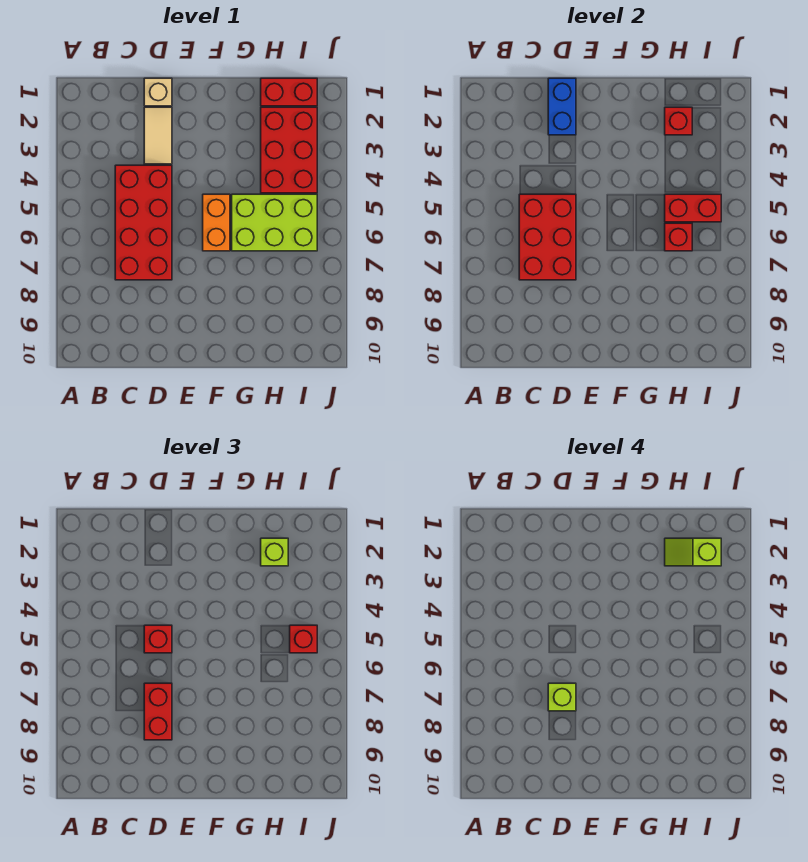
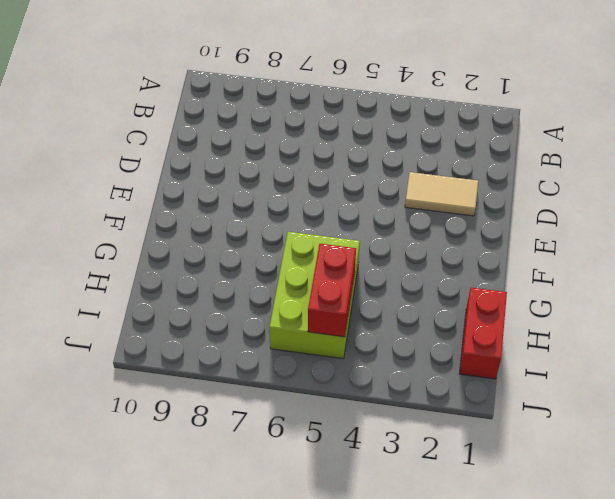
none -> red 2x4 brick [115,165,172,280]
none -> tan 1x1 brick [144,78,172,106]
none -> orange 1x2 brick [203,194,230,251]

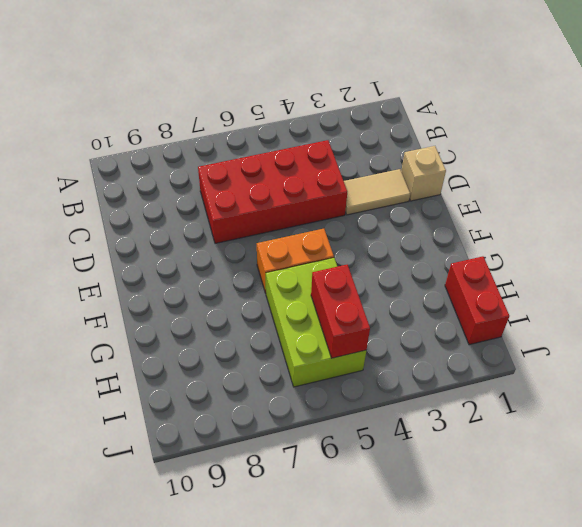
none -> red 2x3 brick [261,107,317,193]
none -> red 2x3 brick [519,194,576,280]
none -> blue 1x2 brick [548,78,576,135]

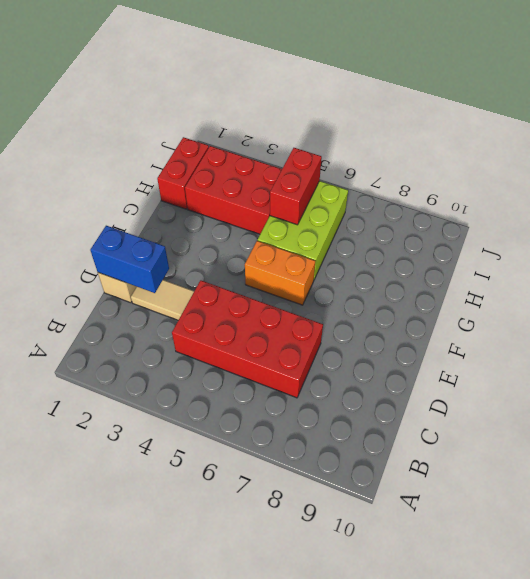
none -> red 2x3 brick [519,194,576,280]
none -> red 1x1 brick [665,107,692,135]
none -> red 1x1 brick [665,223,692,251]

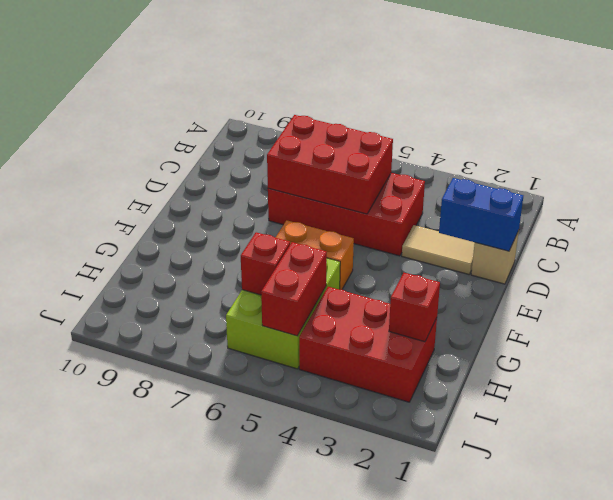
none -> red 1x2 brick [261,78,317,106]
none -> red 1x1 brick [144,625,172,653]
none -> red 1x2 brick [144,683,172,740]

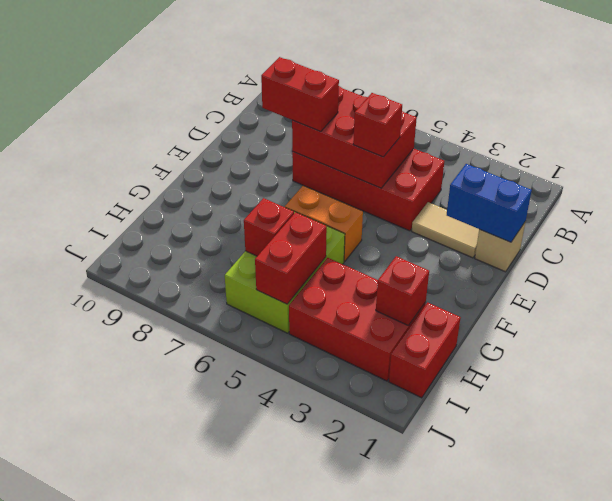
none -> lime 1x1 brick [261,538,288,566]
none -> red 1x1 brick [290,625,317,653]
none -> lime 1x1 brick [548,683,576,711]

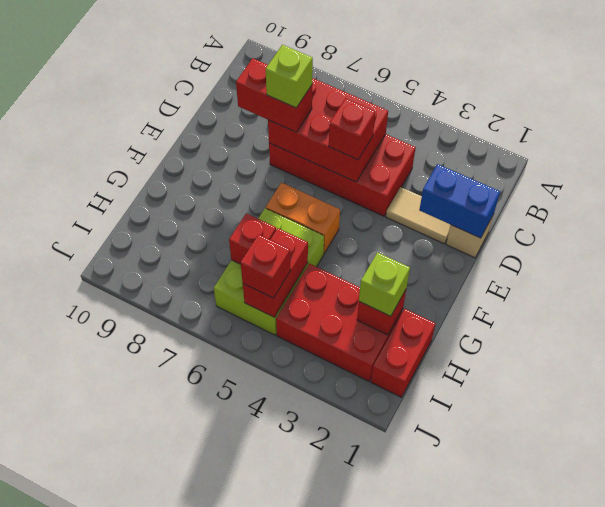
none -> lime 1x2 slope [665,538,721,566]

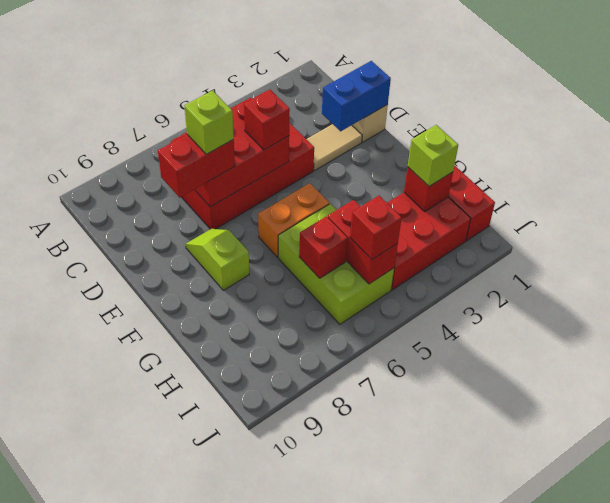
lime 1x2 slope [186,229,249,290] -> lime 1x2 slope moved to [665,538,721,566]

